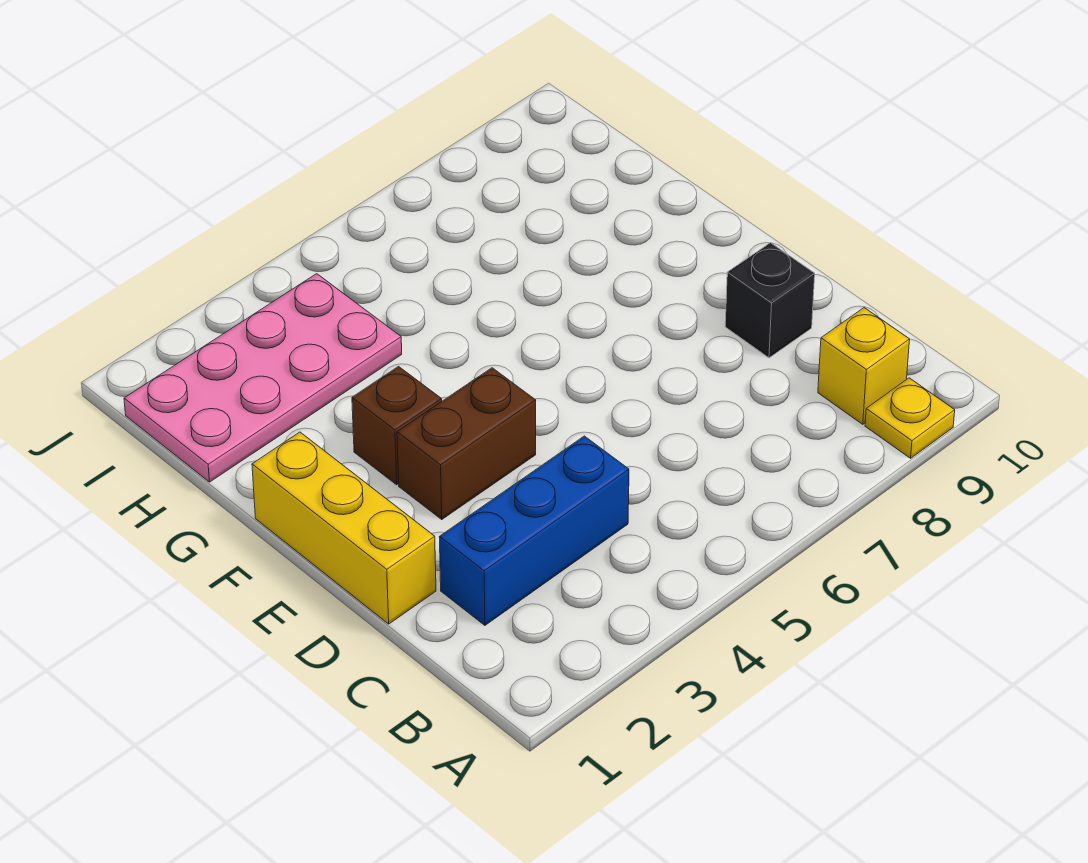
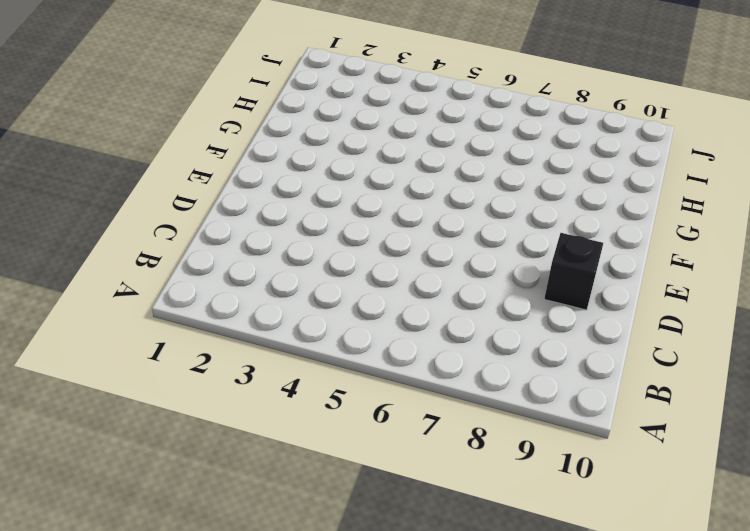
none -> yellow 1x1 plate [865,378,955,458]
none -> yellow 1x1 brick [818,308,910,424]

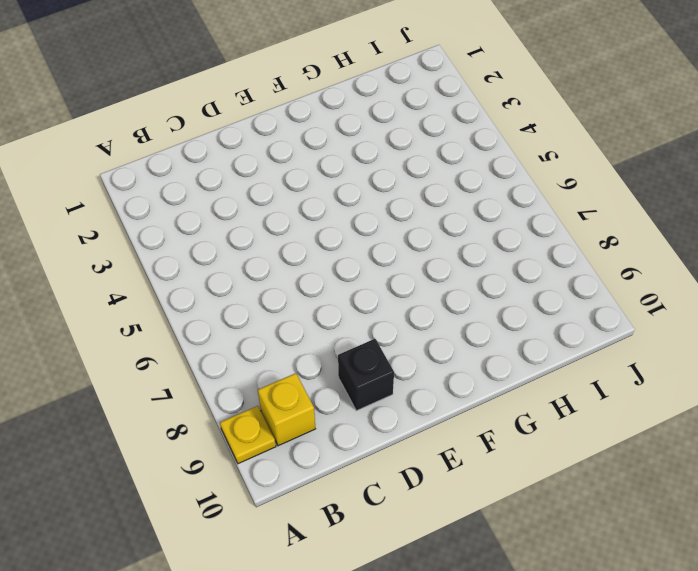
none -> blue 1x3 brick [439,436,629,625]
none -> yellow 1x3 brick [252,432,436,624]

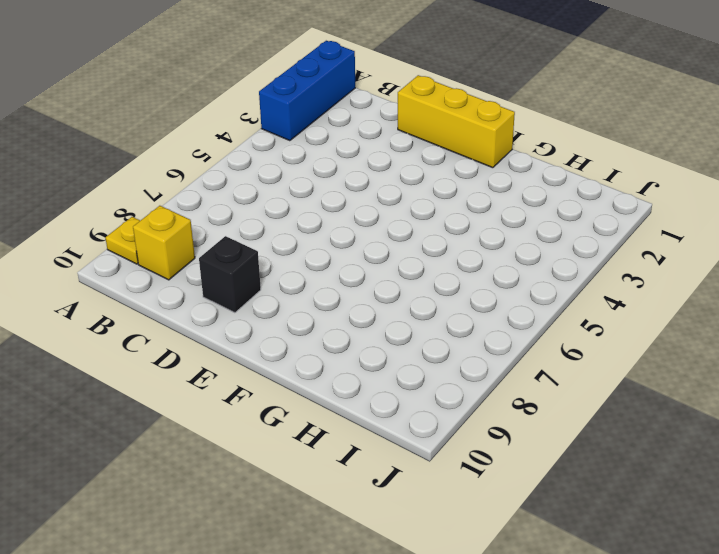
blue 1x3 brick [259,41,355,141] -> blue 1x3 brick moved to [439,436,629,625]
none -> brown 1x2 brick [397,368,536,519]
none -> brown 1x1 brick [352,367,442,485]

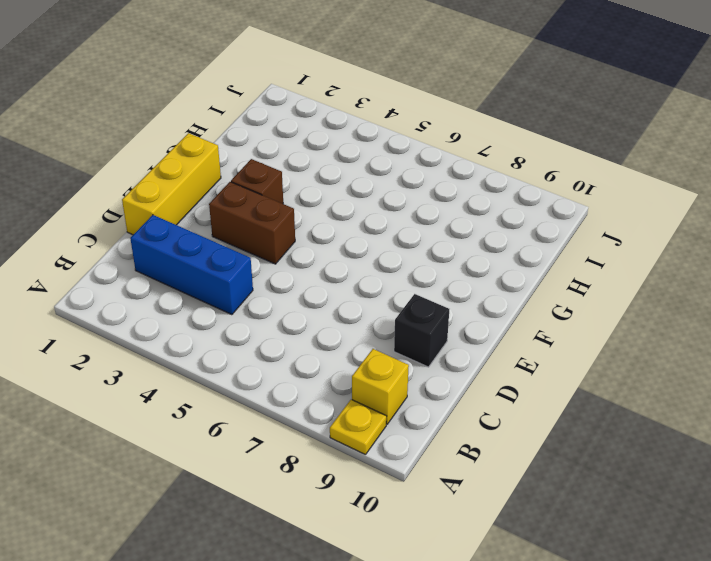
none -> pink 2x4 plate [124,274,402,482]

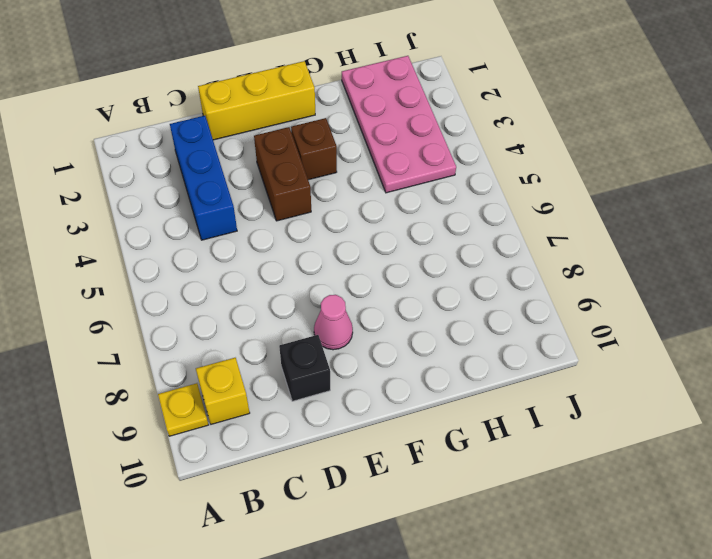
pink 1x1 cone [314,295,353,350] -> none

